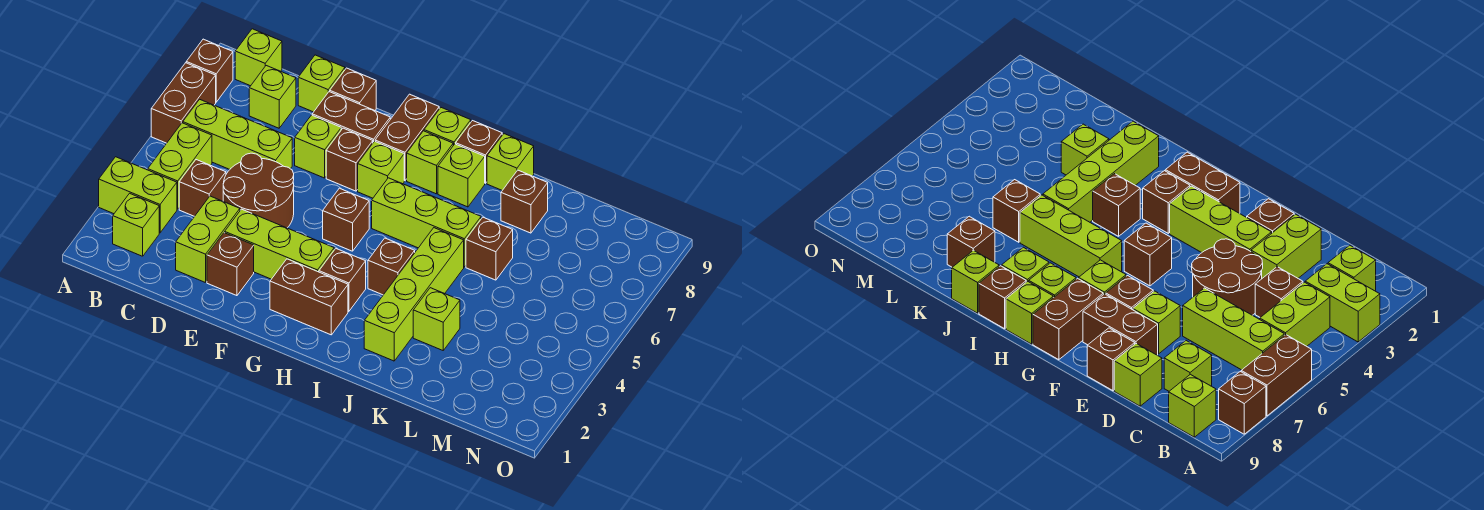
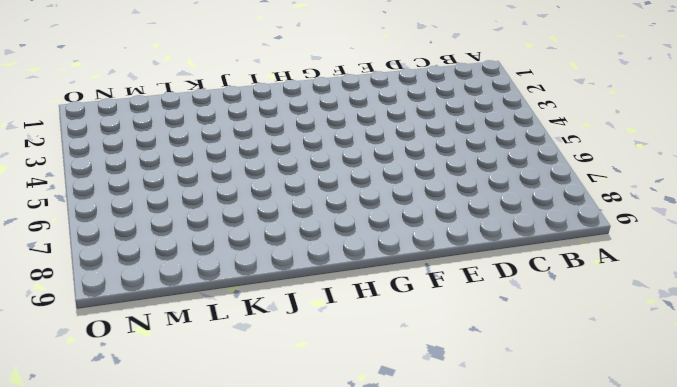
none -> lime 1x2 brick [99,157,177,233]
none -> brown 1x2 brick [151,63,216,143]
none -> brown 1x1 brick [186,39,233,102]
none -> lime 1x1 brick [113,193,159,256]

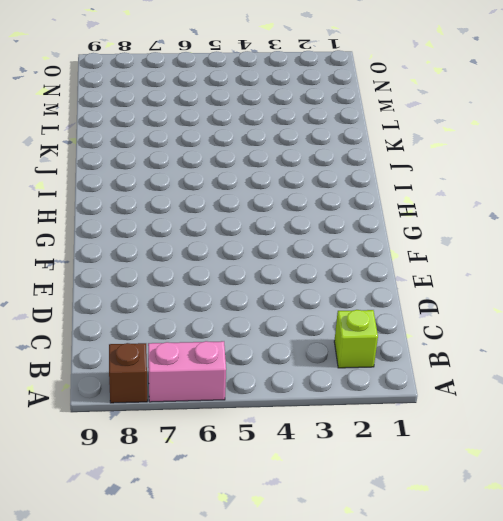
pink 1x2 brick [148,341,226,402] -> brown 1x2 brick [151,63,216,143]
none -> lime 1x2 brick [99,157,177,233]
none -> lime 1x2 brick [148,123,212,209]
none -> lime 1x3 brick [183,99,292,169]
none -> lime 1x1 brick [235,29,282,86]

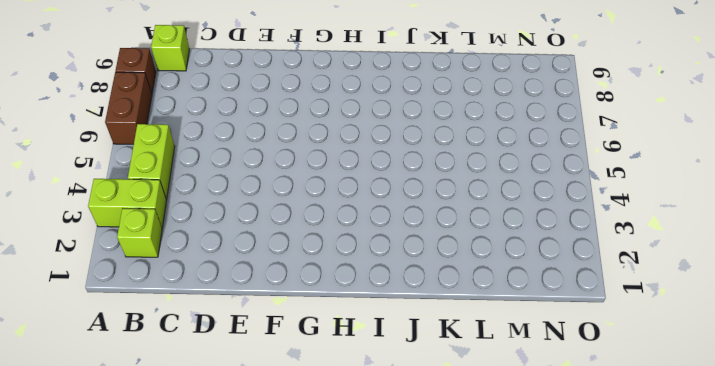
none -> lime 1x3 brick [183,99,292,169]
none -> brown 1x1 brick [179,160,226,216]
none -> lime 1x1 brick [249,66,296,128]
none -> lime 1x2 brick [176,196,240,283]

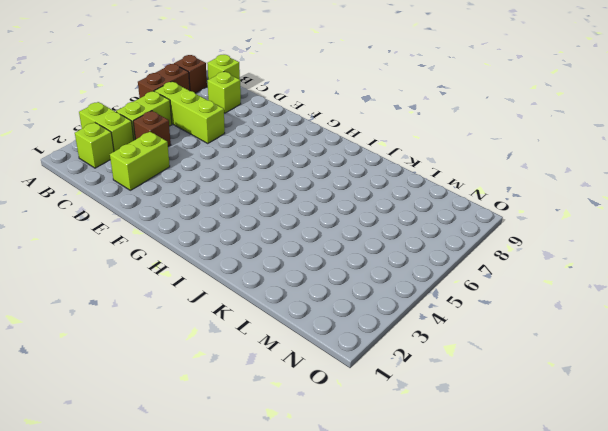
none -> brown 2x2 round brick [223,153,294,228]
none -> lime 1x1 brick [298,55,345,112]
none -> brown 1x1 brick [207,233,254,296]
none -> lime 1x3 brick [225,209,334,279]

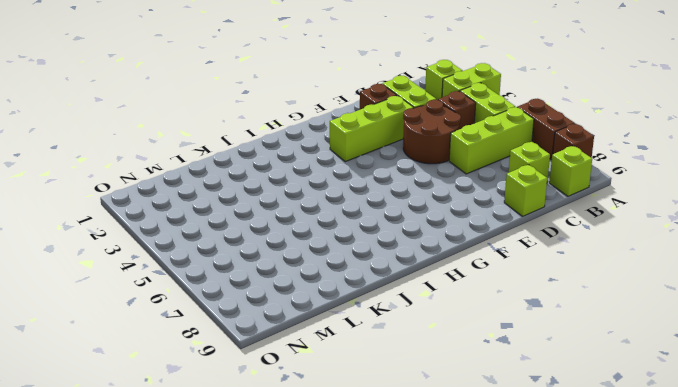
none -> lime 1x1 brick [295,115,341,178]
none -> brown 1x2 brick [312,92,390,142]
none -> brown 1x1 brick [330,68,376,110]
none -> brown 1x1 brick [326,128,373,191]

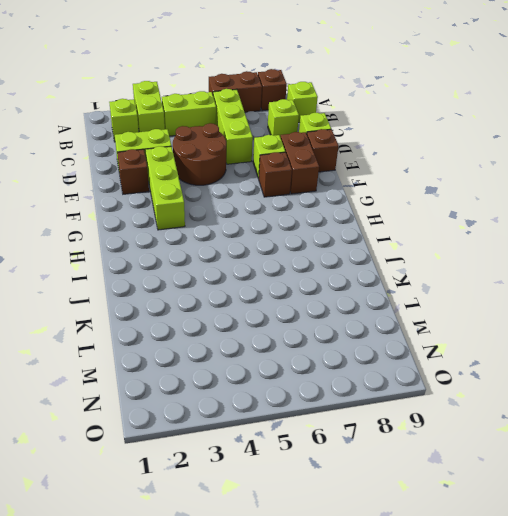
none -> brown 1x1 brick [179,160,226,216]
none -> brown 1x2 brick [270,259,348,335]
none -> brown 1x1 brick [323,188,369,251]
none -> lime 1x1 brick [358,141,404,198]

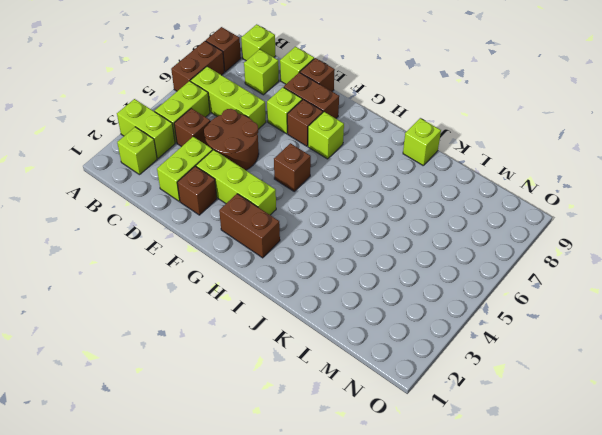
none -> brown 1x2 brick [375,94,439,181]
none -> brown 1x1 brick [319,249,366,311]
none -> lime 1x3 brick [372,178,481,267]
none -> lime 1x1 brick [407,131,453,194]

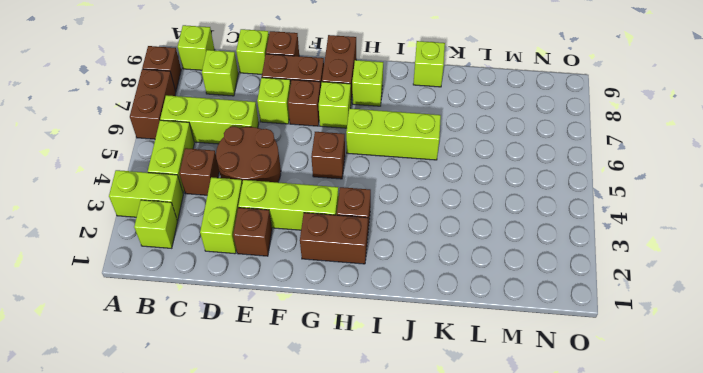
none -> lime 1x1 brick [424,108,471,145]
none -> brown 1x1 brick [368,238,415,295]
none -> lime 1x1 brick [438,144,485,207]
none -> brown 1x1 brick [456,121,502,183]

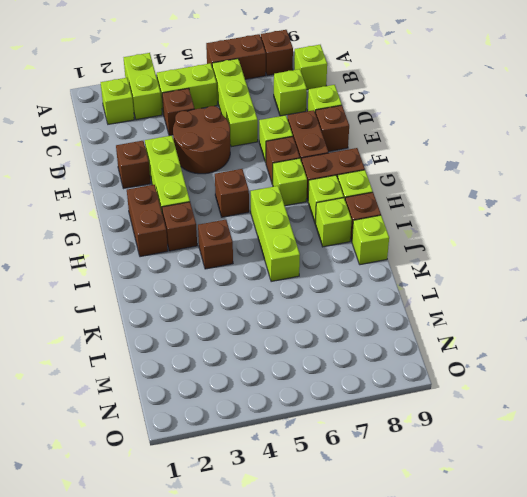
none -> lime 1x2 brick [176,196,240,283]
none -> lime 1x4 brick [364,228,464,361]
none -> lime 1x1 brick [413,288,460,350]
none -> brown 1x1 brick [466,217,513,280]

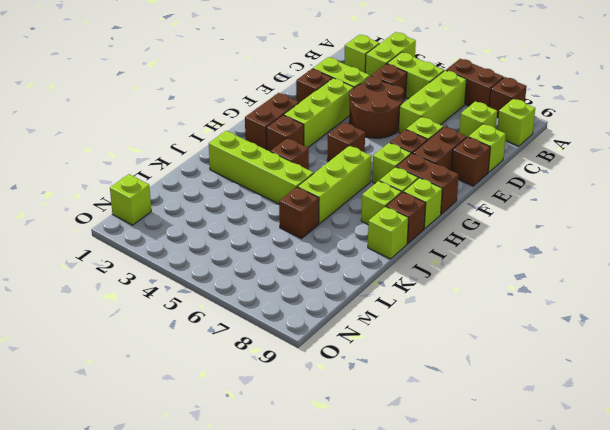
lime 1x1 brick [110,174,151,225] -> lime 1x1 brick moved to [413,288,460,350]
none -> brown 1x1 brick [501,170,548,233]

